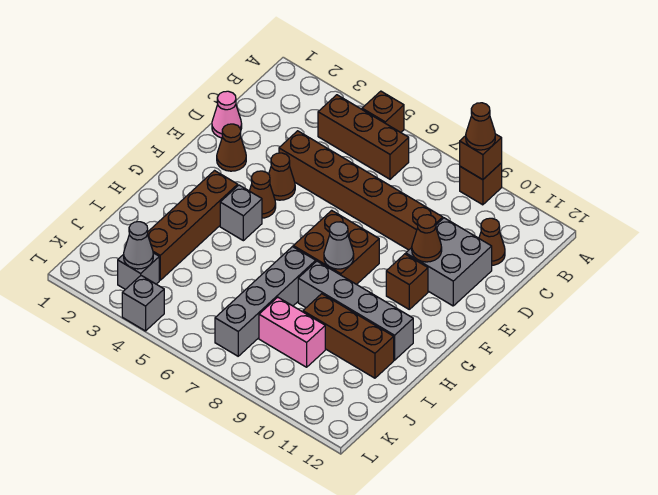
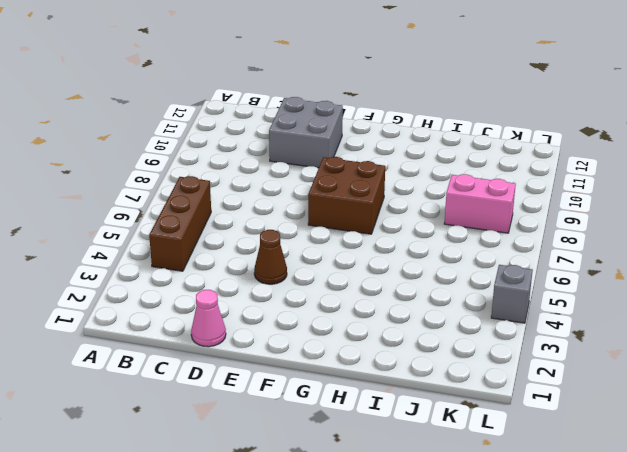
pink 1x2 brick [444,174,516,233] -> pink 1x2 brick turned to [259,297,325,367]
none -> brown 1x1 brick [362,91,404,132]
none -> brown 1x1 brick [460,163,502,205]
none -> brown 1x1 cone [479,218,505,265]

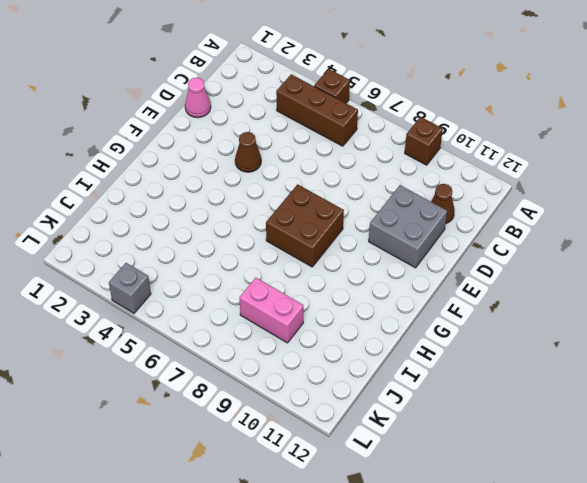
none -> brown 1x6 brick [279,131,443,250]
none -> brown 1x1 cone [217,124,246,171]
none -> brown 1x1 cone [250,171,276,218]

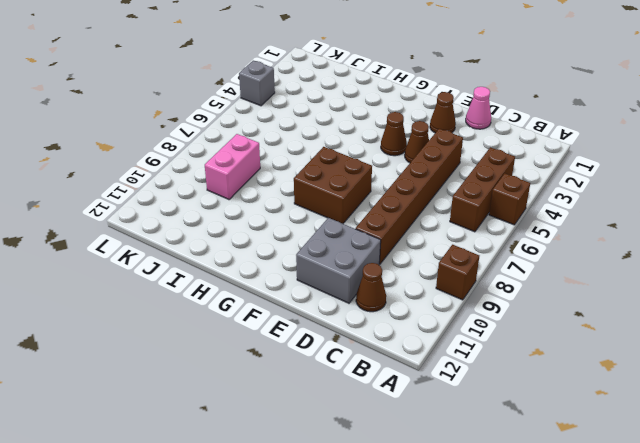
none -> brown 1x1 brick [386,254,428,309]
none -> brown 1x4 brick [148,171,238,280]
none -> grey 1x1 brick [220,185,262,241]

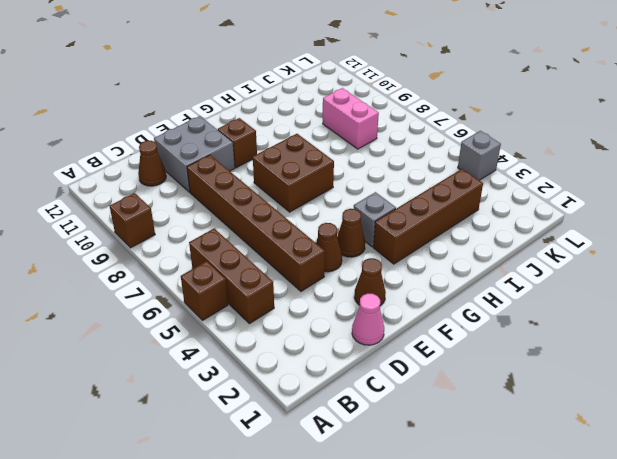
none -> grey 1x4 brick [215,247,316,356]
none -> grey 1x4 brick [298,261,413,360]
none -> brown 1x3 brick [303,294,394,378]

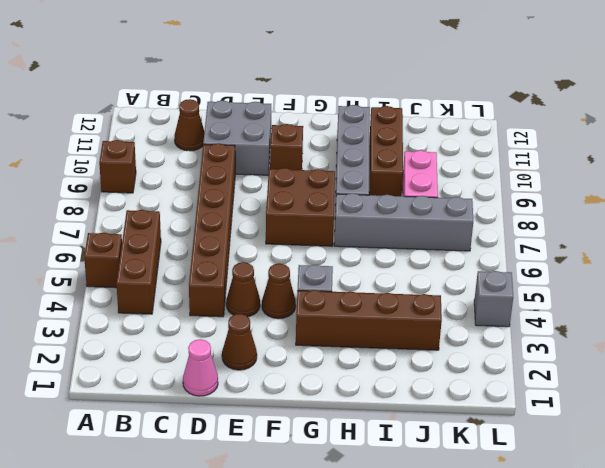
none -> grey 1x1 brick [118,253,159,289]
none -> brown 1x1 brick [460,134,502,180]
none -> brown 1x1 cone [412,215,442,262]

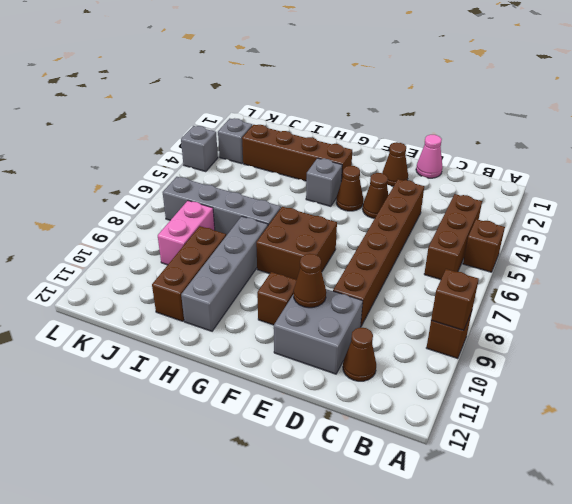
none -> grey 1x1 cone [324,222,354,269]
none -> grey 1x1 cone [124,222,153,269]
none -> brown 1x1 cone [466,103,495,150]

